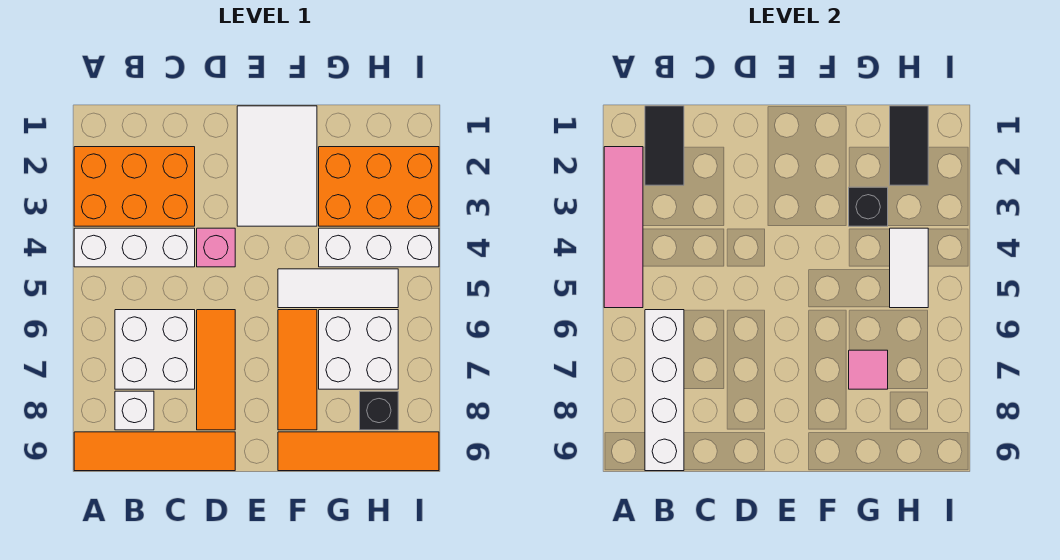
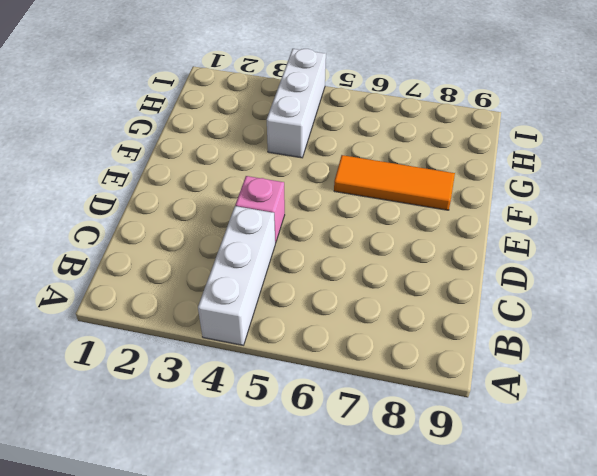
none -> orange 2x3 brick [74,147,195,226]
none -> orange 1x4 tile [74,432,235,471]
none -> white 2x2 brick [115,310,195,389]

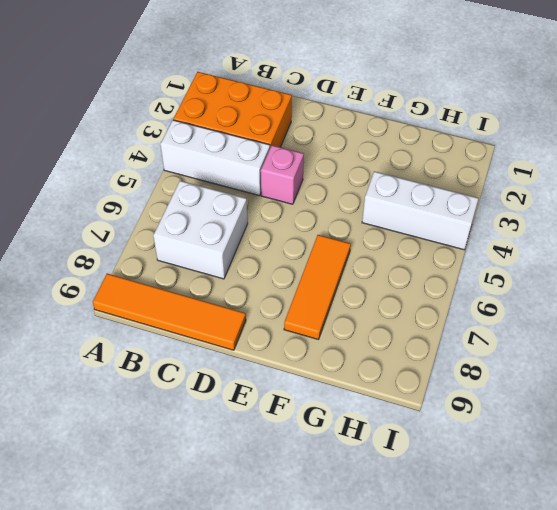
none -> white 1x1 brick [115,391,154,430]
none -> orange 1x3 tile [197,310,235,430]
none -> white 2x3 tile [237,106,317,226]

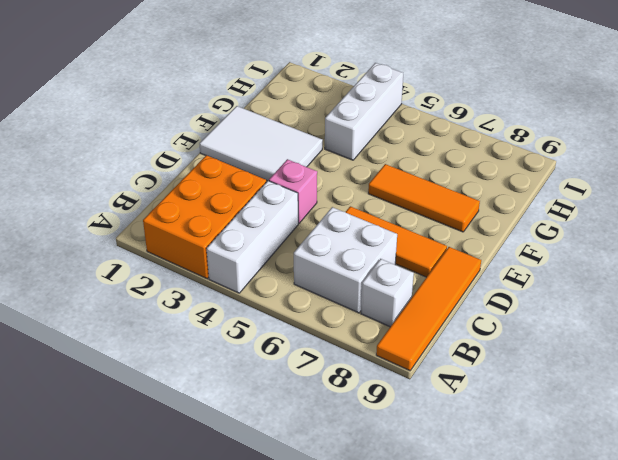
none -> white 1x3 tile [278,269,398,308]
none -> orange 1x4 tile [278,432,439,471]
none -> orange 2x3 brick [319,147,439,226]

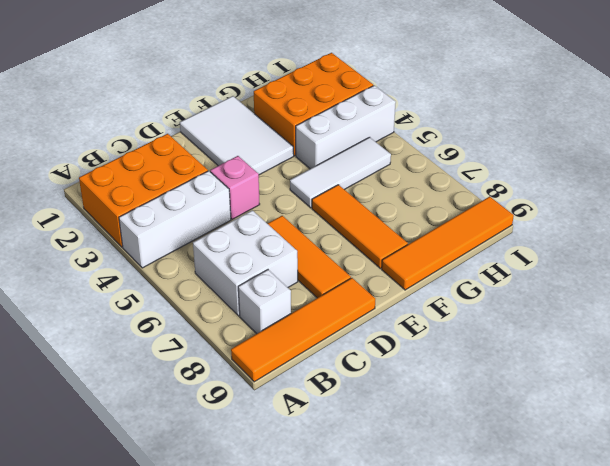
none -> white 2x2 brick [319,310,398,389]
none -> black 1x1 brick [360,391,398,430]
none -> pink 1x4 tile [604,147,643,308]

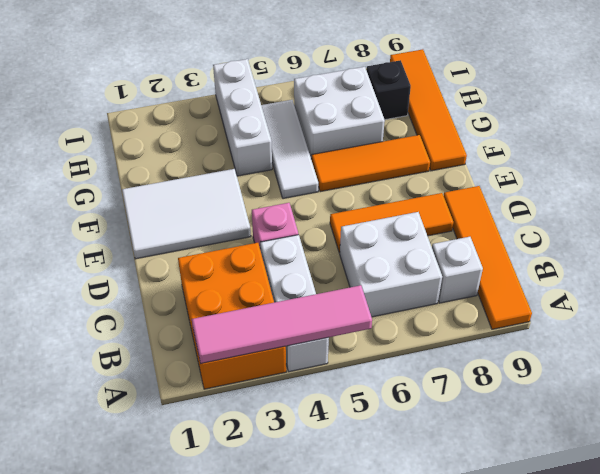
none -> orange 2x3 brick [319,147,439,226]
none -> black 1x2 tile [645,106,684,185]
none -> white 1x4 brick [645,310,684,471]

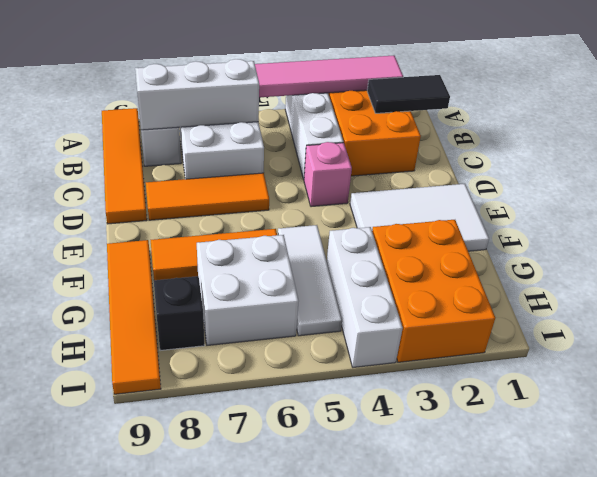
white 1x3 brick [135,59,259,130] -> white 1x4 brick [645,310,684,471]
none -> black 1x1 brick [849,187,888,226]
none -> pink 1x1 tile [849,350,888,389]
none -> black 1x2 tile [890,106,928,185]

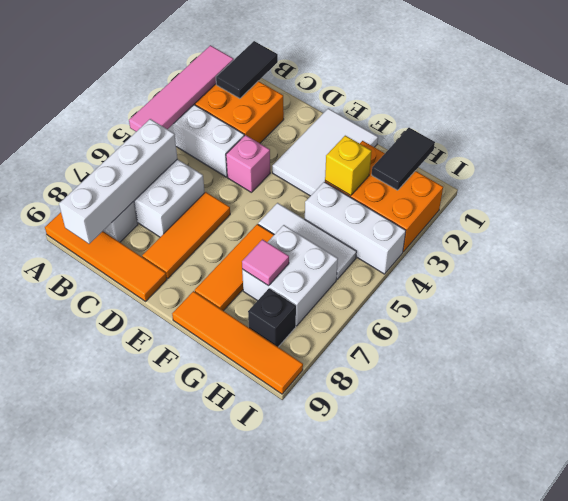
yellow 1x1 brick [325,136,372,196] -> black 1x1 brick [849,187,888,226]
none -> white 1x2 tile [890,228,928,308]

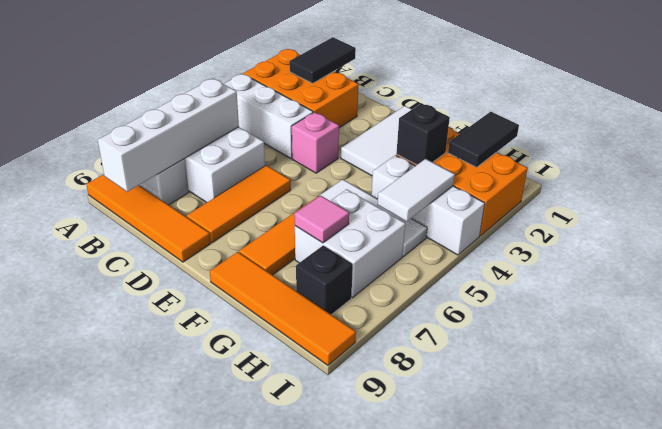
none -> pink 1x4 tile [604,147,643,308]

